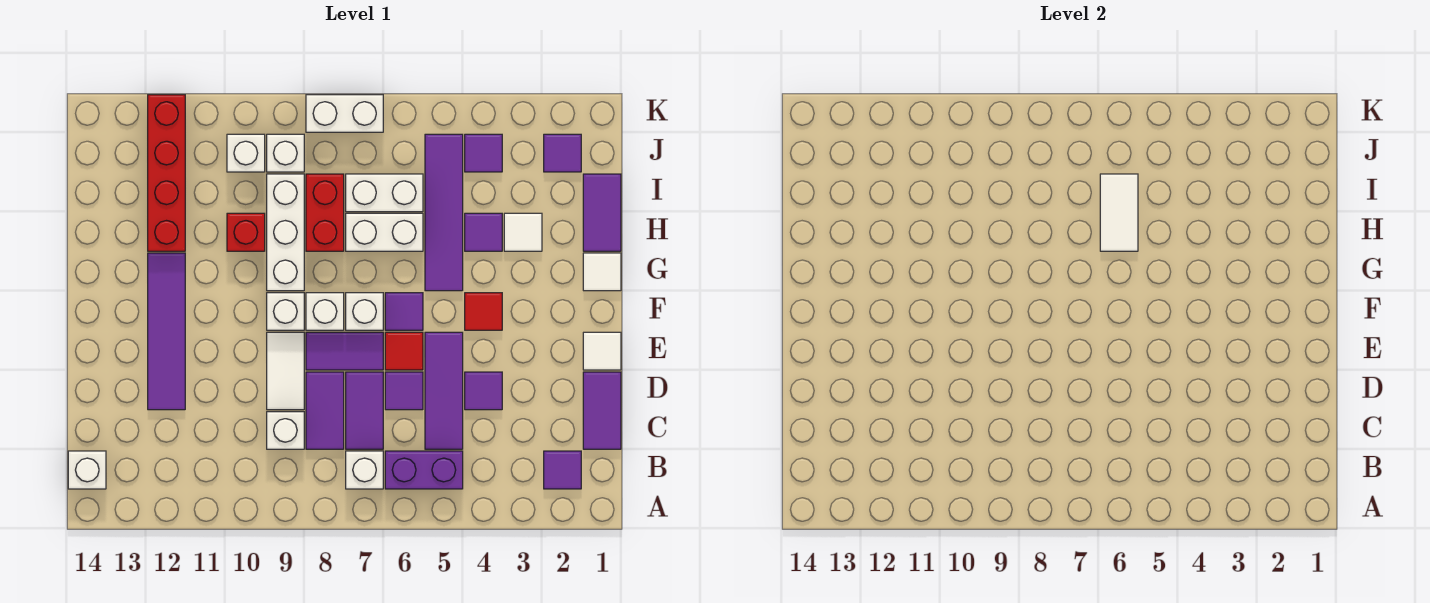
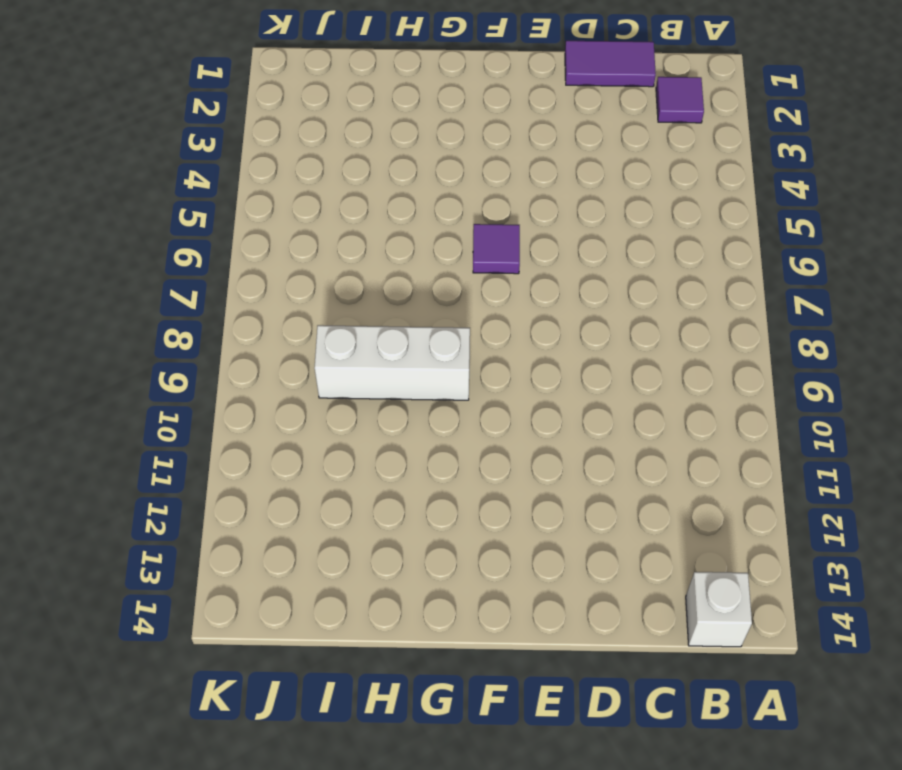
none -> purple 1x2 brick [385,451,463,489]
none -> white 1x1 brick [346,451,383,489]
none -> purple 1x3 tile [425,332,463,449]
none -> purple 1x2 tile [346,372,383,449]

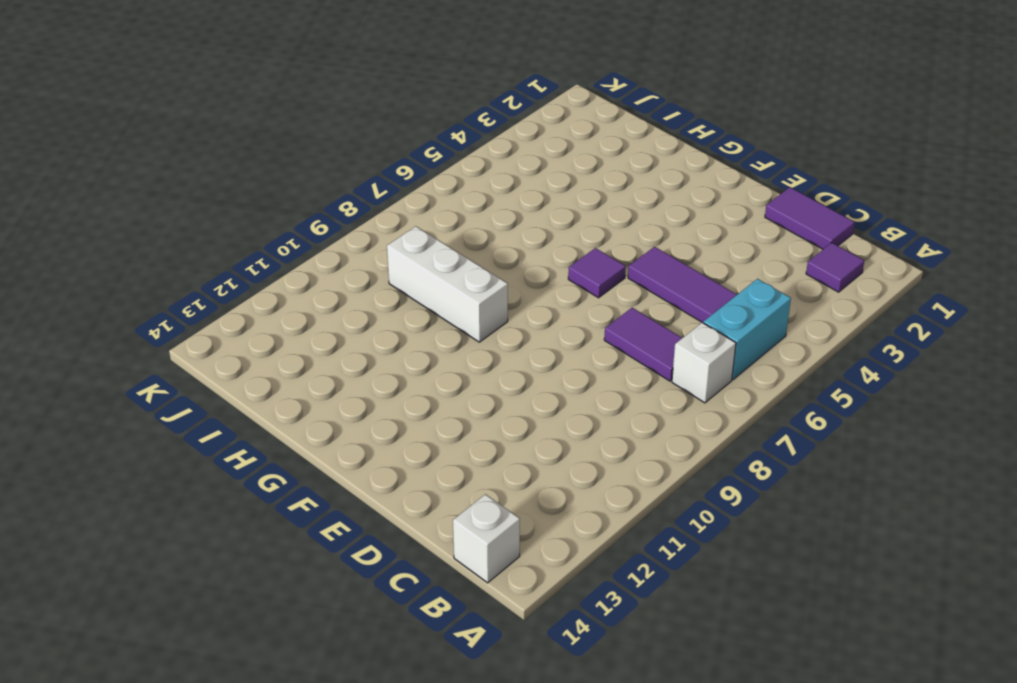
cyan 1x2 brick [703,279,791,380] -> purple 1x2 brick [385,451,463,489]
none -> purple 1x2 tile [306,372,344,449]
none -> white 1x1 brick [267,412,304,449]
none -> purple 1x1 tile [465,372,502,410]
none -> purple 1x1 tile [385,372,423,410]

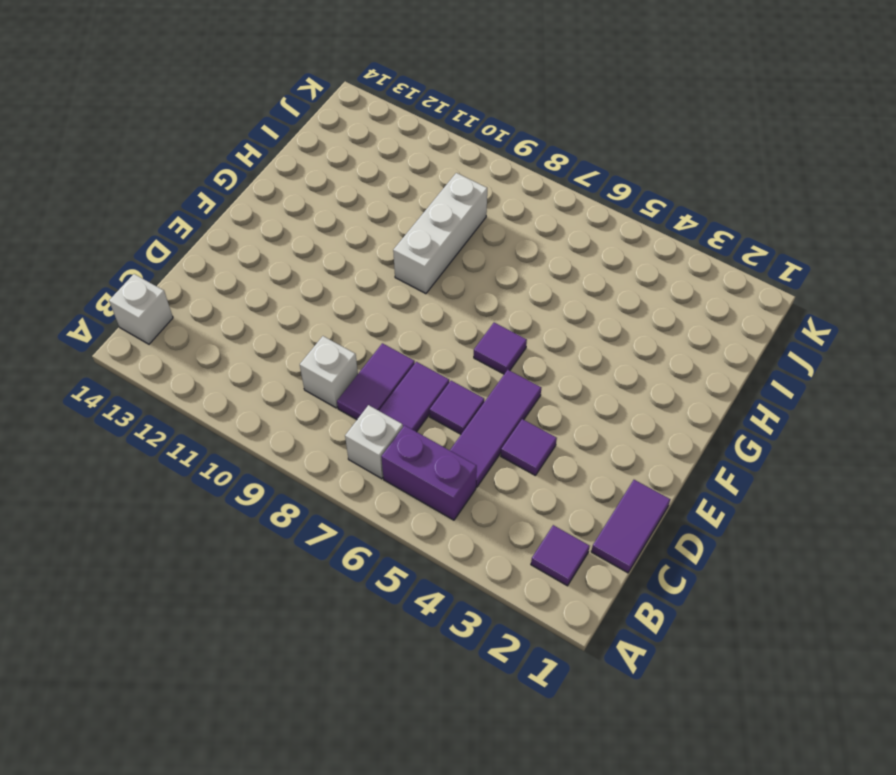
none -> white 1x2 tile [267,332,304,410]
none -> purple 1x4 tile [148,253,185,410]
none -> white 1x1 tile [583,332,621,370]
none -> red 1x1 tile [385,332,423,370]

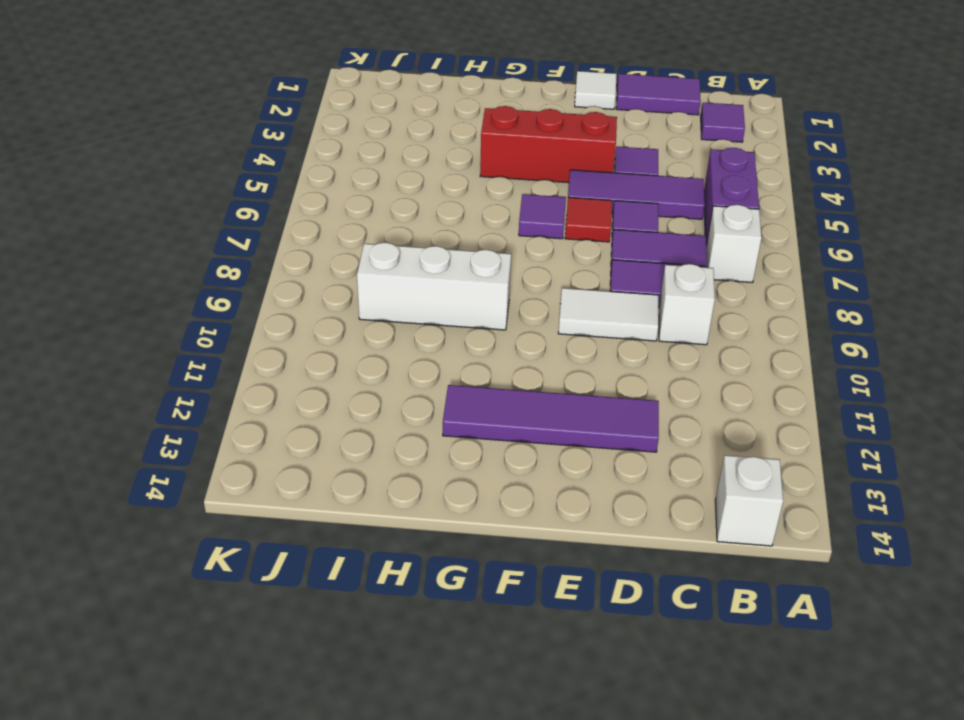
red 1x3 brick [480,106,617,183] -> red 1x1 tile [465,293,502,330]
none -> purple 1x2 tile [306,332,383,370]
none -> white 1x1 brick [346,293,383,330]
none -> white 1x1 brick [306,293,344,330]
none -> white 1x1 brick [267,293,304,330]

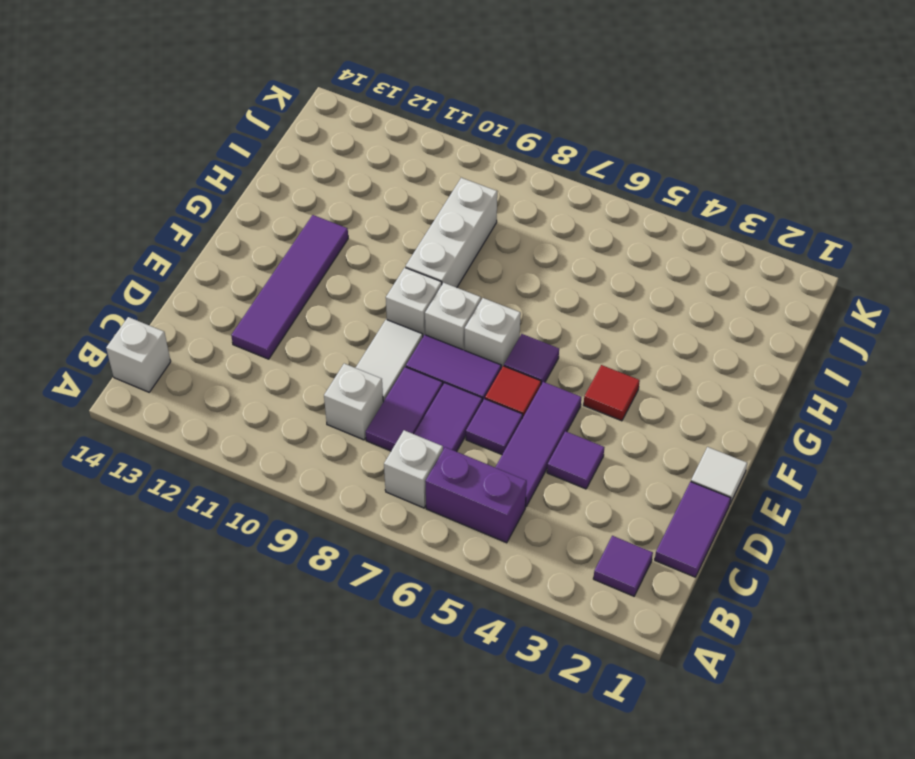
none -> white 1x1 tile [583,253,621,291]
none -> purple 1x4 tile [425,134,463,291]
none -> purple 1x2 tile [583,174,621,251]
none -> white 1x1 tile [504,213,542,251]

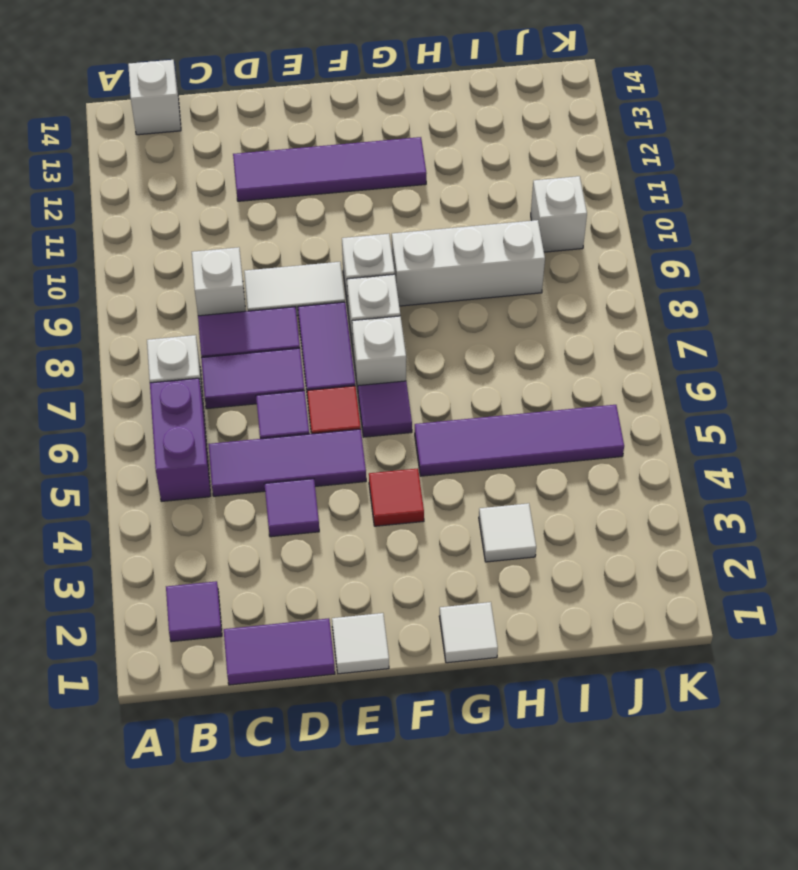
none -> purple 1x2 tile [583,174,621,251]
none -> purple 1x1 tile [465,213,502,251]
none -> white 1x2 brick [346,213,423,251]
none -> red 1x2 brick [306,174,344,251]

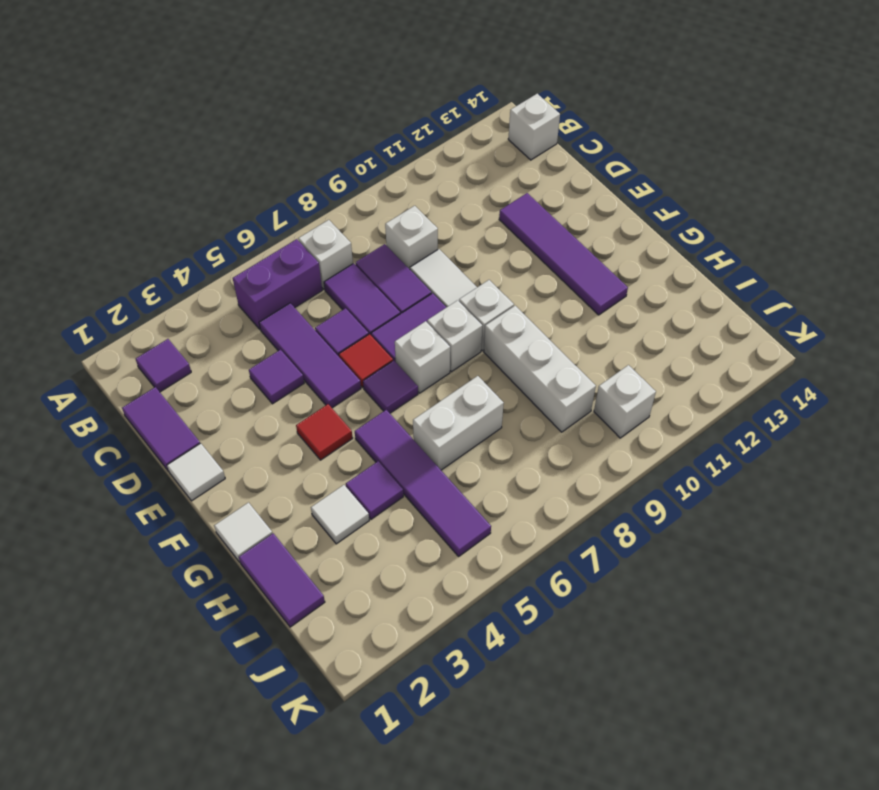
none -> red 1x2 brick [306,174,344,251]
none -> red 1x1 brick [227,213,265,251]
none -> red 1x4 brick [148,95,185,251]
none -> white 1x2 brick [346,174,423,212]

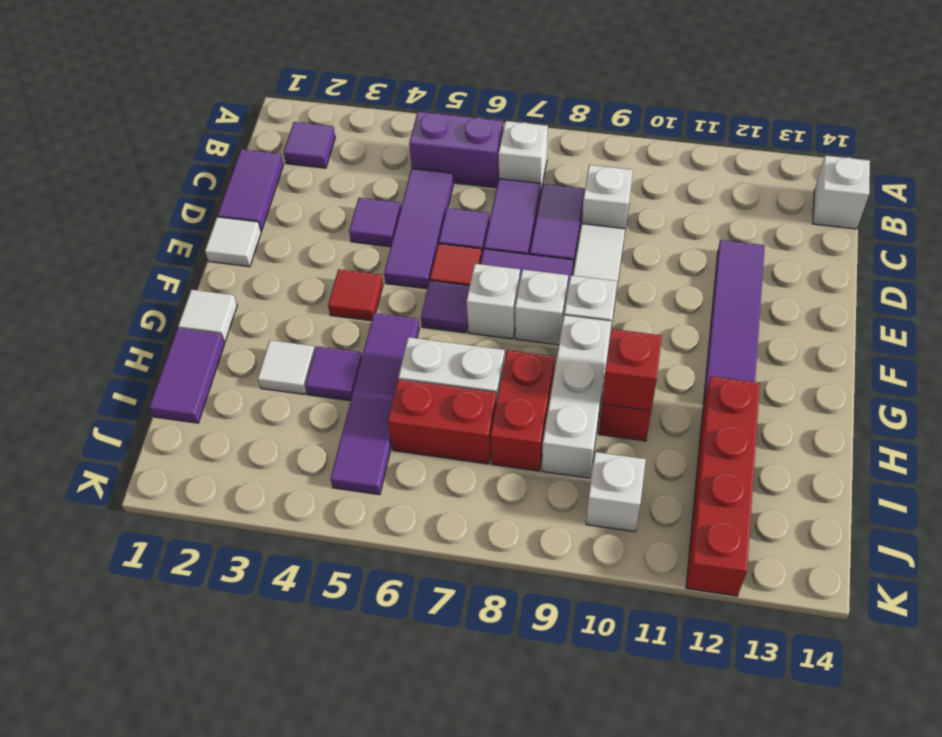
red 1x1 brick [602,329,662,411] -> none
red 1x2 brick [388,379,497,464] -> white 1x2 brick [346,174,423,212]
none -> purple 1x1 tile [544,134,581,172]
none -> purple 1x1 tile [465,134,502,172]
none -> white 1x1 brick [267,134,304,172]
none -> white 1x2 brick [306,95,383,132]

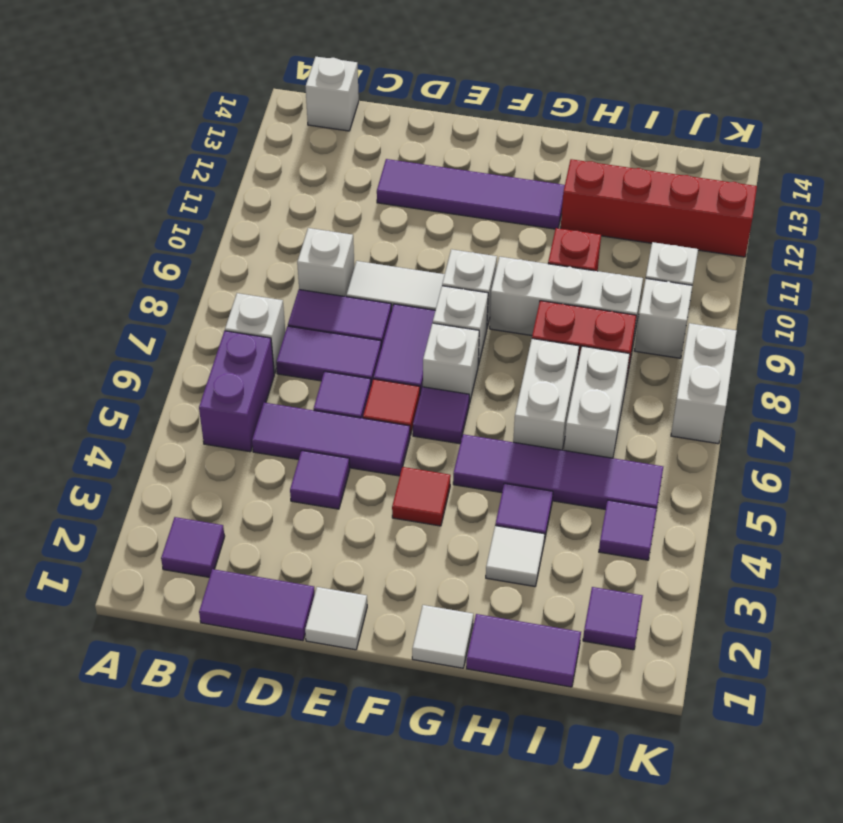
none -> white 1x2 tile [1100,174,1138,251]

